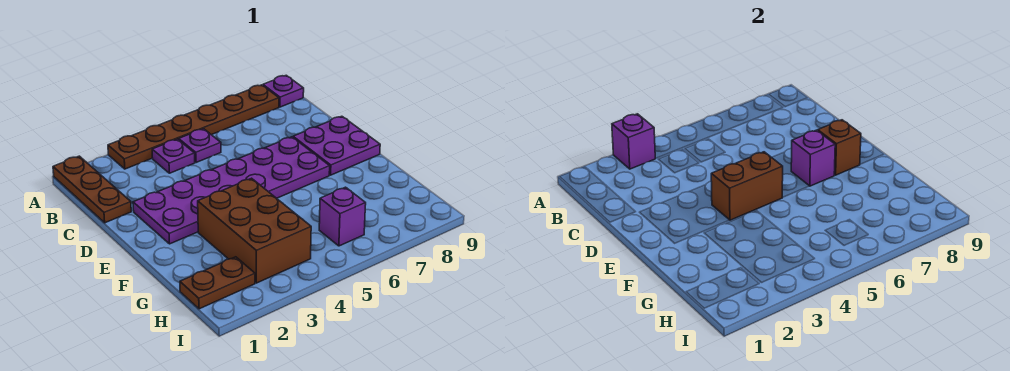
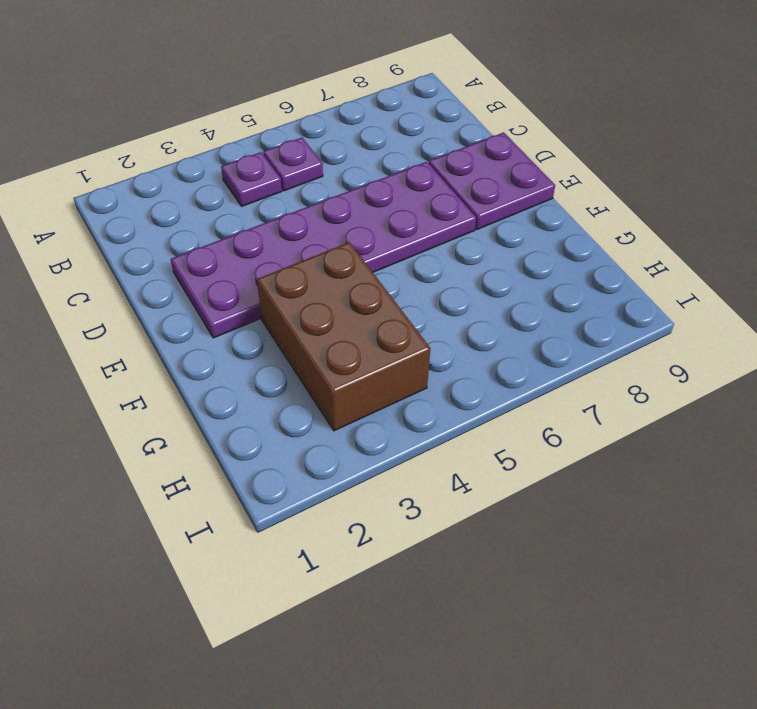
none -> brown 1x3 plate [53,156,131,223]
none -> brown 1x6 plate [108,85,279,169]
none -> purple 1x1 plate [263,75,304,107]

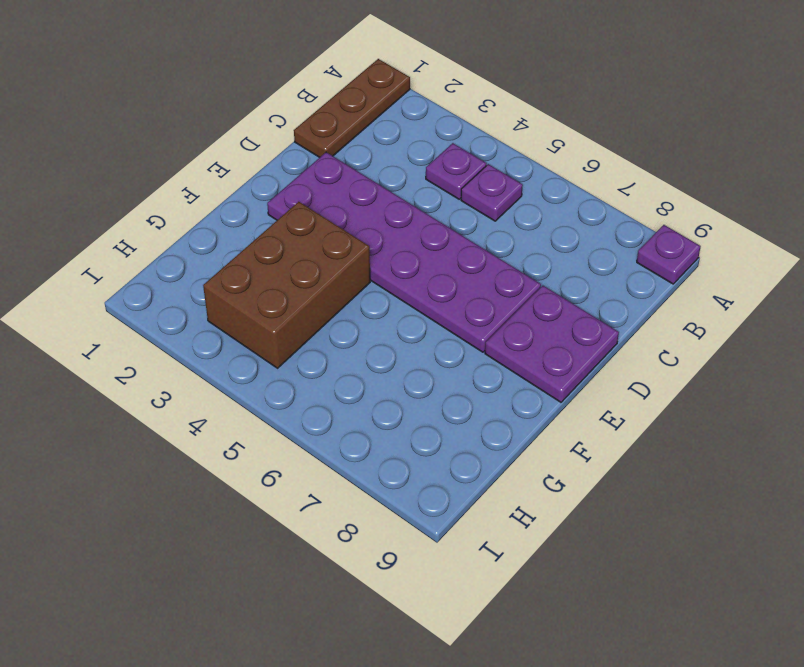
none -> brown 1x6 plate [108,85,279,169]
none -> brown 1x2 plate [180,257,255,309]
none -> purple 1x1 brick [319,187,366,246]

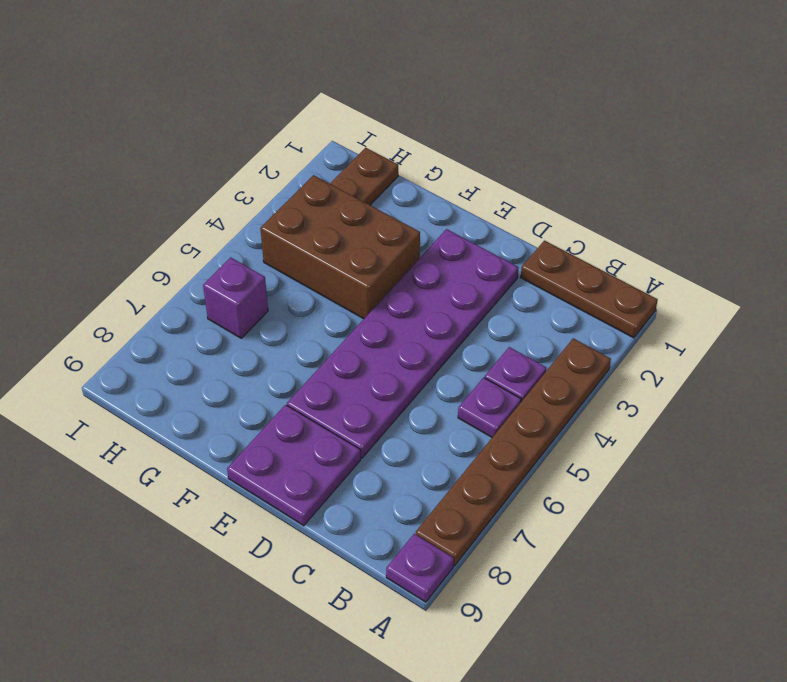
none -> purple 1x1 brick [612,114,656,169]
none -> brown 1x2 brick [711,152,783,220]
none -> purple 1x1 brick [791,130,835,186]

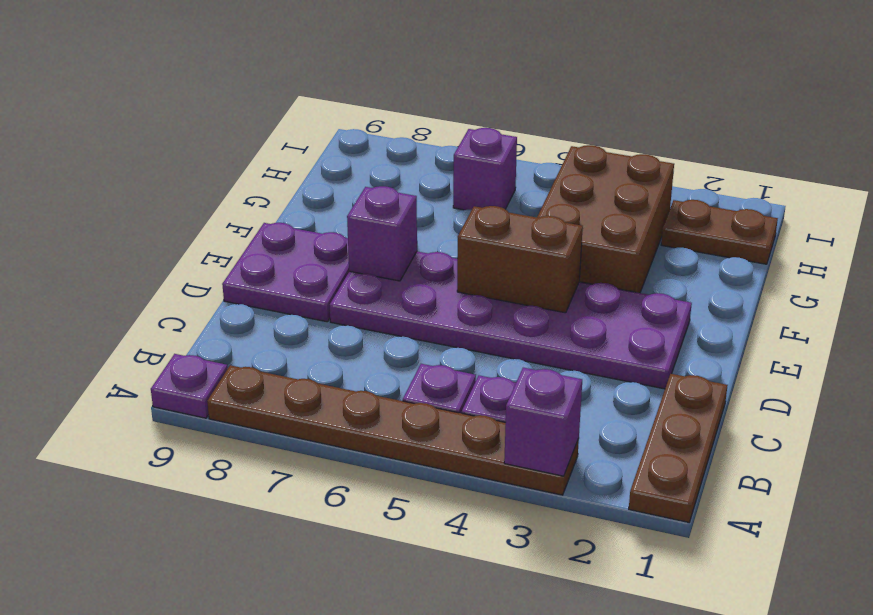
none -> brown 1x1 brick [818,120,861,175]

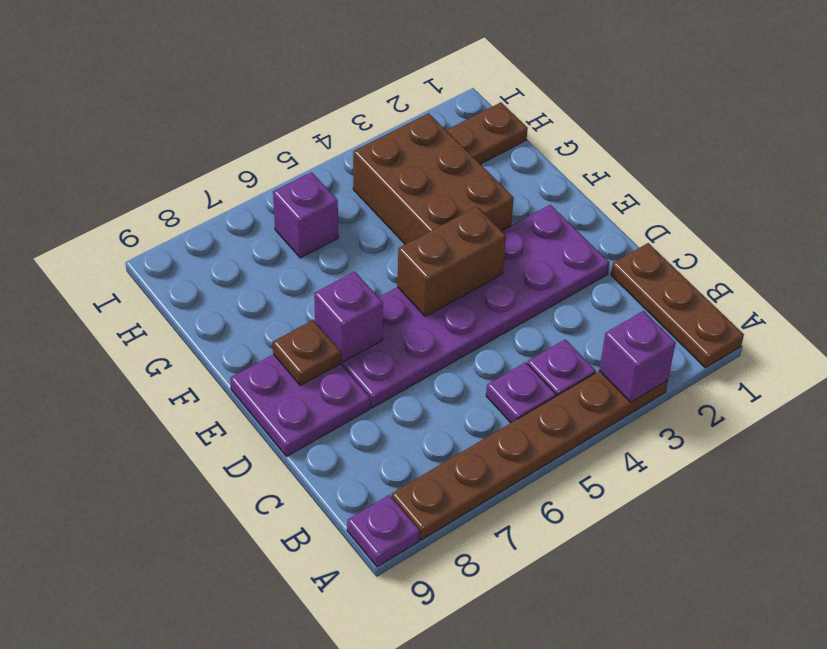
brown 1x1 plate [273,320,341,385] -> brown 1x1 brick [818,120,861,175]

